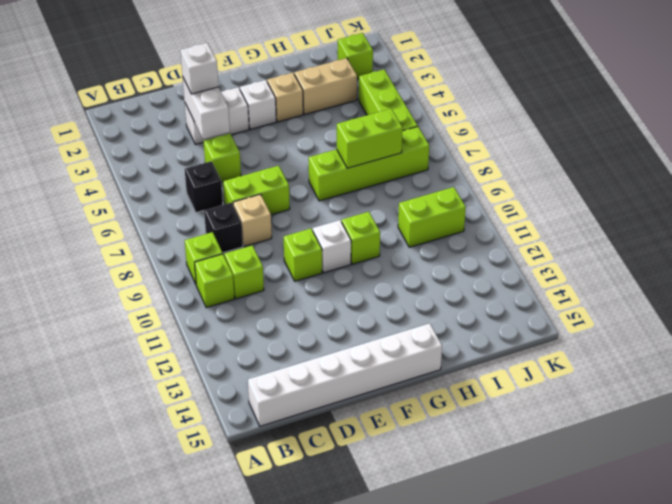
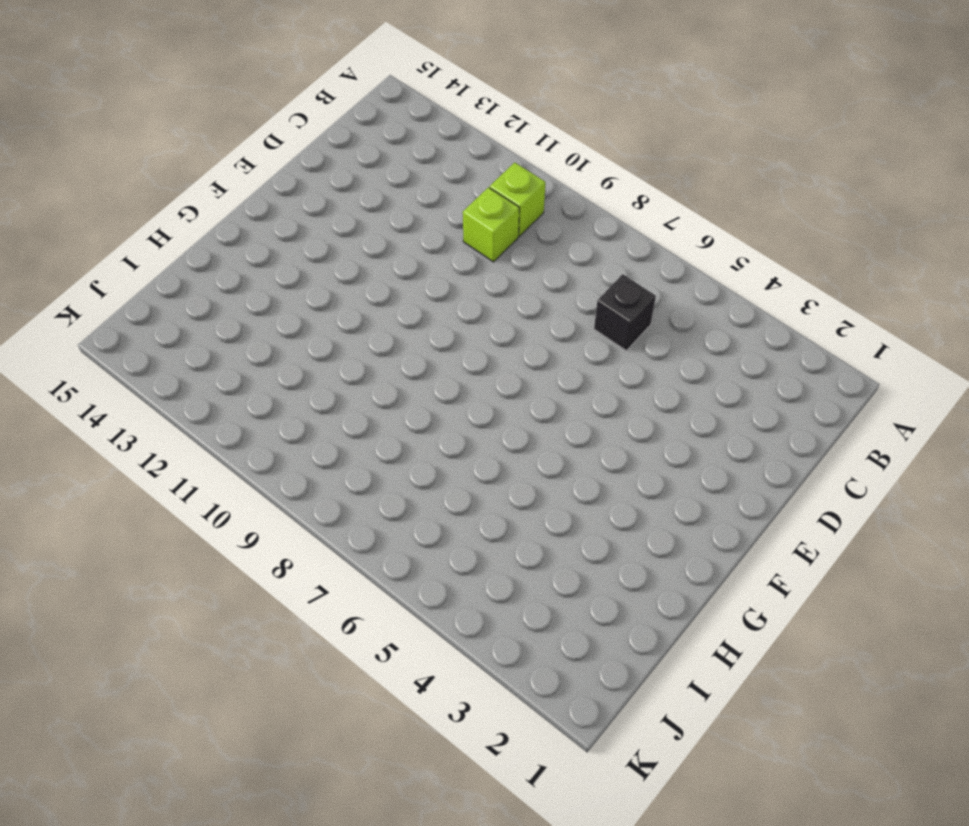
none -> lime 1x1 brick [185,232,223,284]
none -> white 1x6 brick [248,323,442,426]
none -> black 1x1 brick [204,202,243,253]

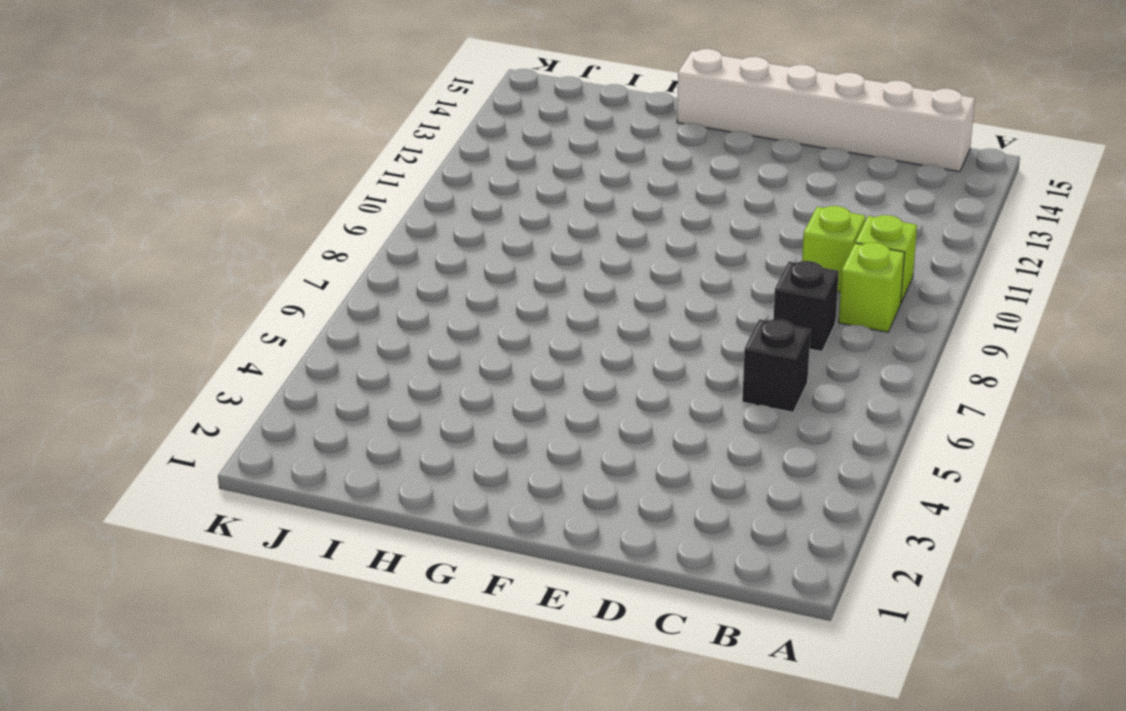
none -> white 1x2 brick [185,87,249,145]
none -> lime 1x1 brick [204,134,241,182]
none -> lime 1x2 brick [223,166,290,215]

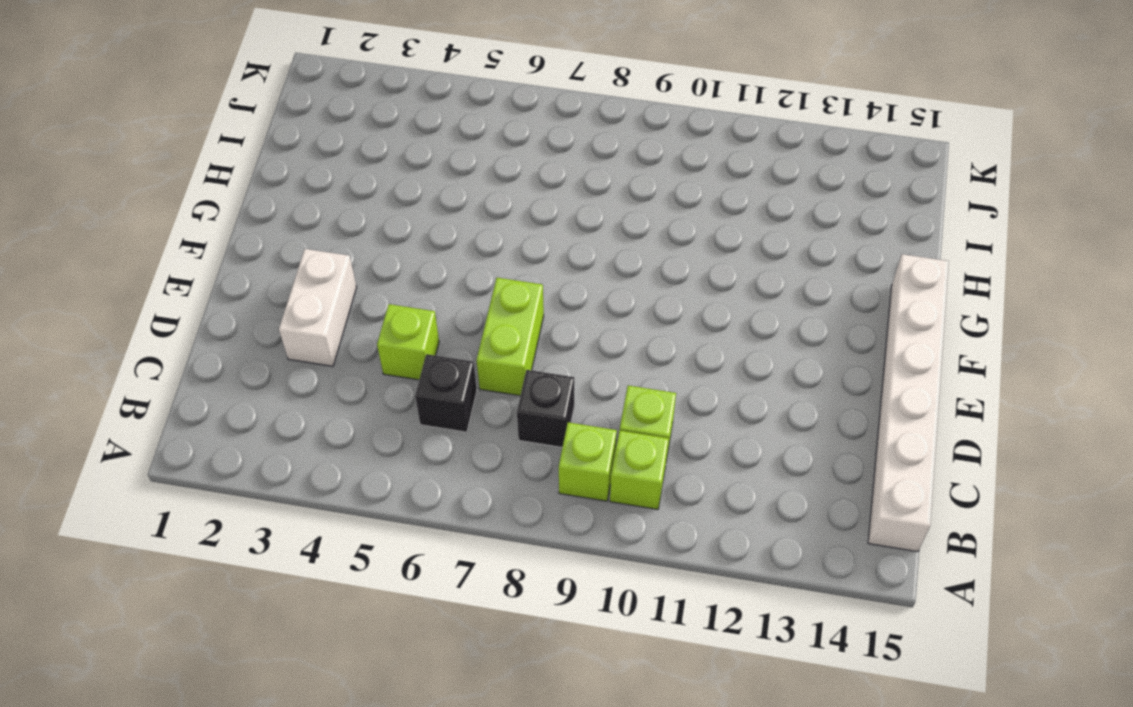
none -> tan 1x1 brick [233,194,272,246]
none -> lime 1x1 brick [283,229,322,281]
none -> white 1x1 brick [240,80,276,129]

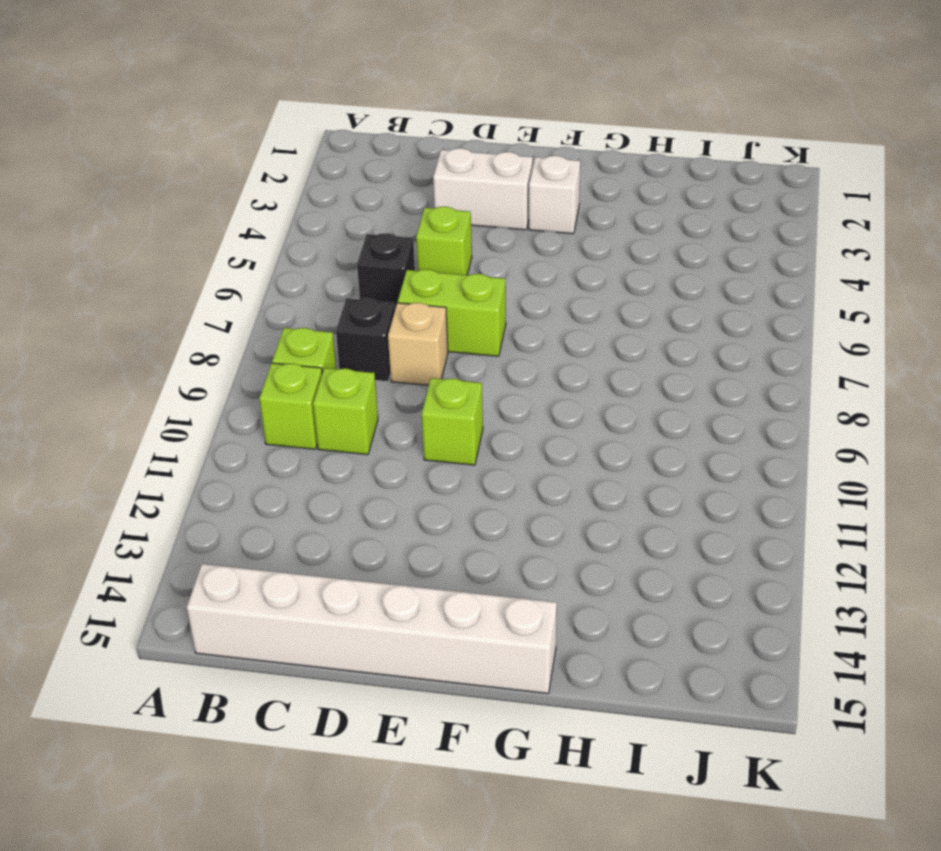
none -> white 1x1 brick [313,220,351,273]
none -> tan 1x1 brick [267,73,303,122]
none -> lime 1x4 brick [309,127,429,201]

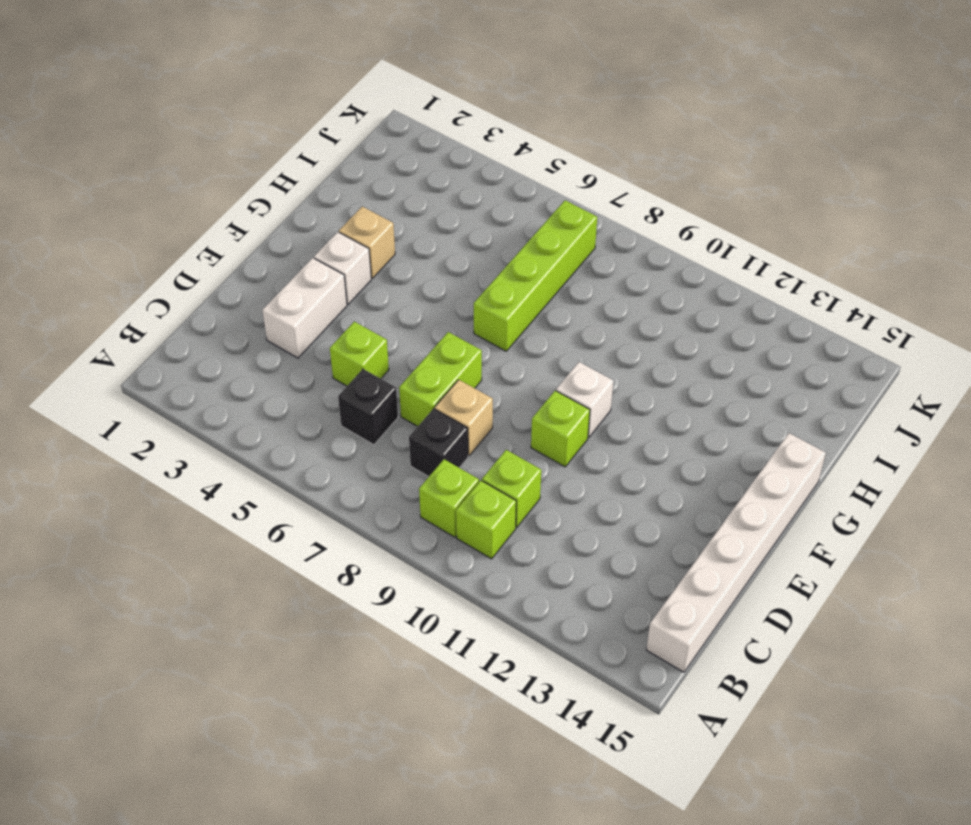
none -> lime 1x1 brick [342,212,380,264]
none -> tan 1x2 brick [294,58,357,114]
none -> lime 1x2 brick [398,187,466,247]

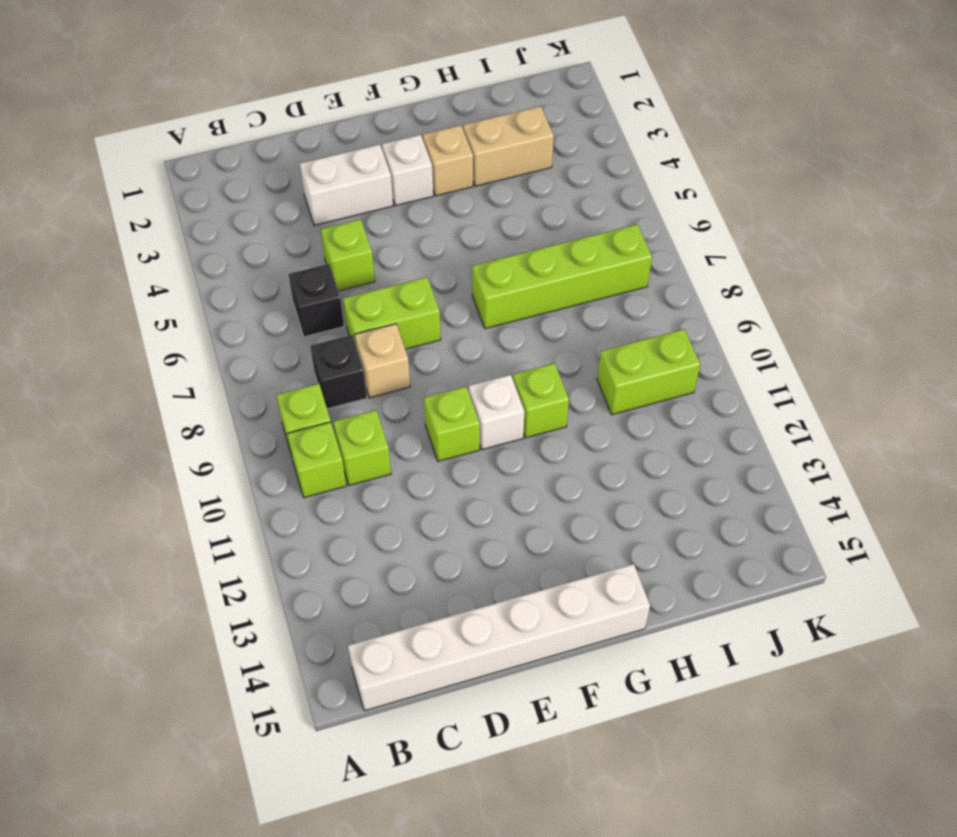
none -> lime 1x1 brick [338,33,373,79]
none -> lime 1x3 brick [359,69,418,131]
none -> white 1x2 brick [183,78,230,139]

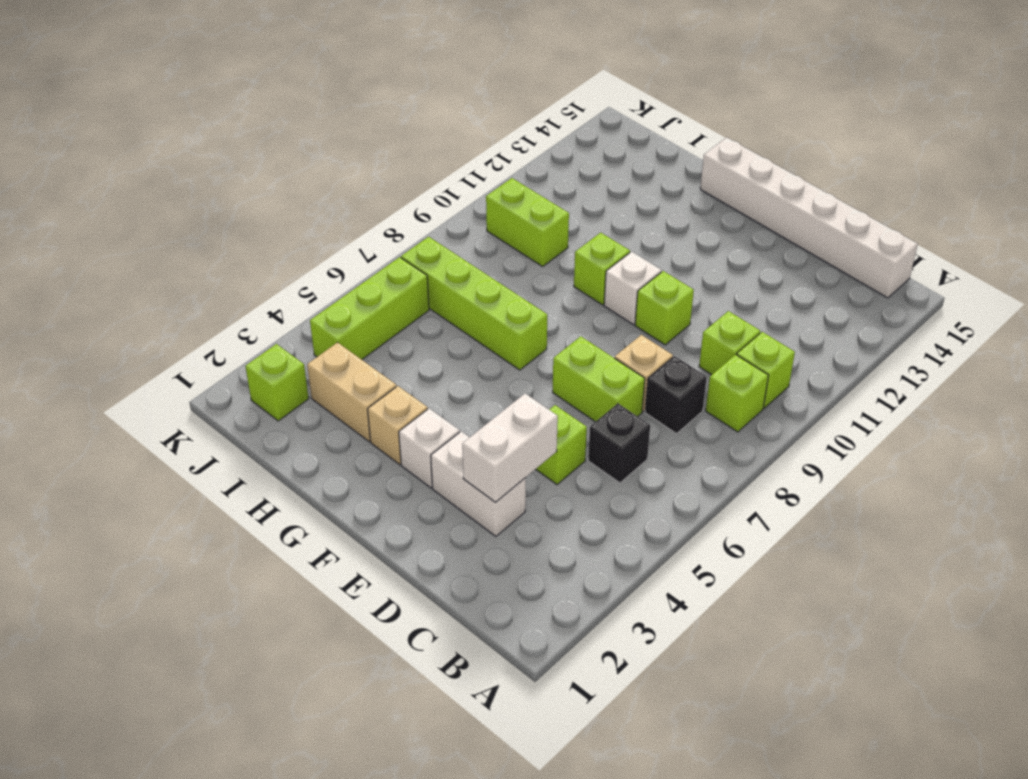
none -> lime 1x2 brick [337,109,403,168]
none -> white 1x1 brick [180,43,218,94]

